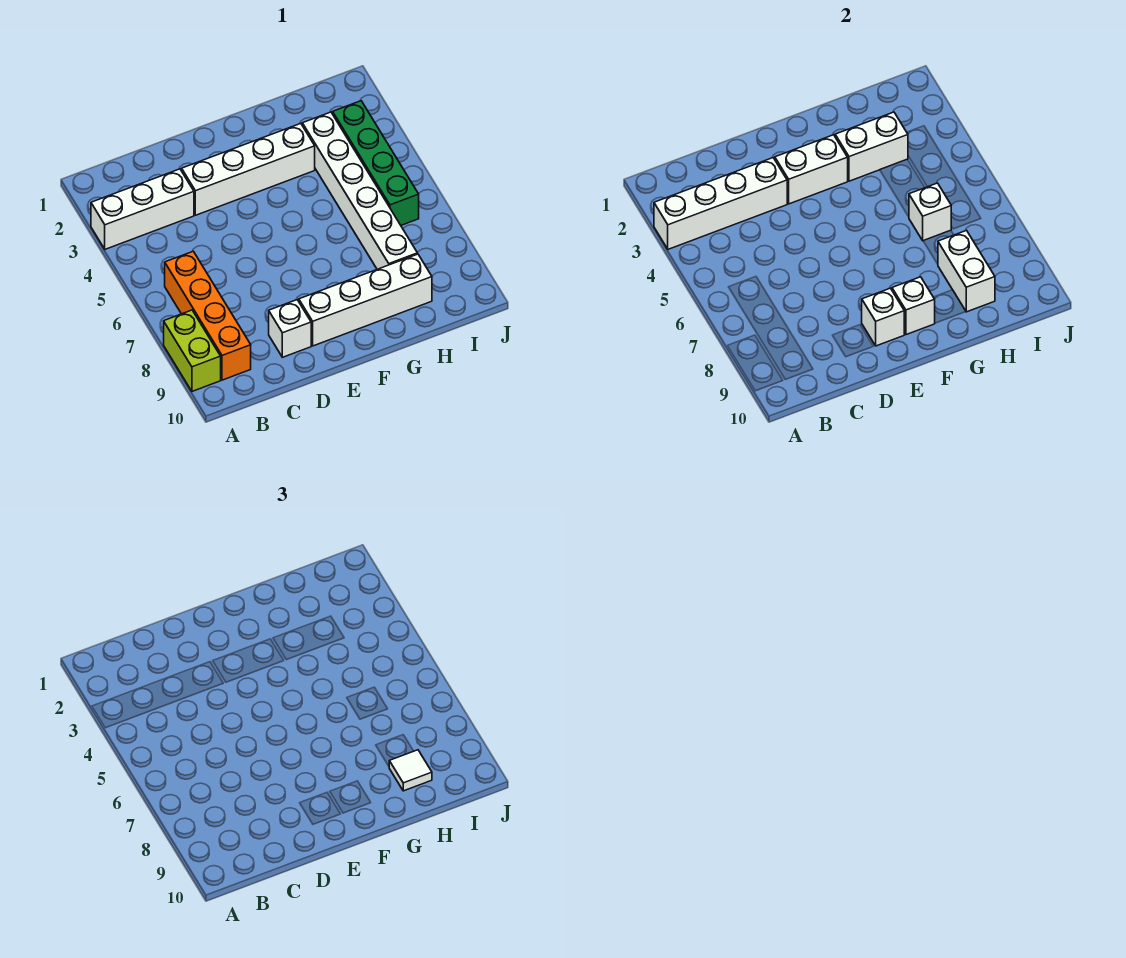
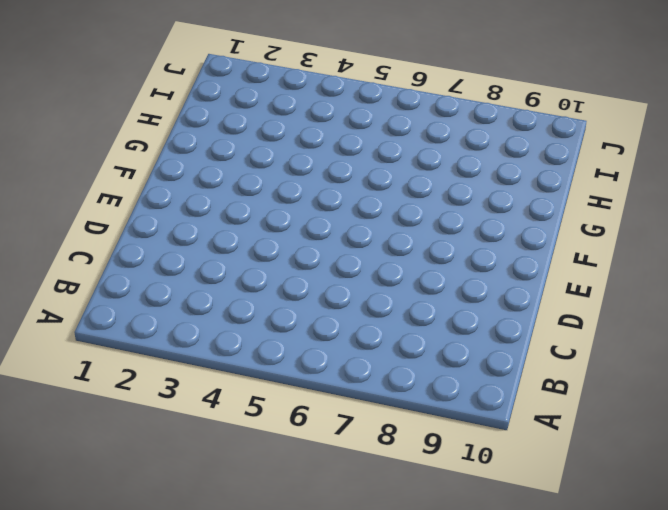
none -> white 1x3 brick [91,169,194,249]
none -> lime 1x2 brick [164,310,221,391]
none -> orange 1x4 brick [165,251,251,380]

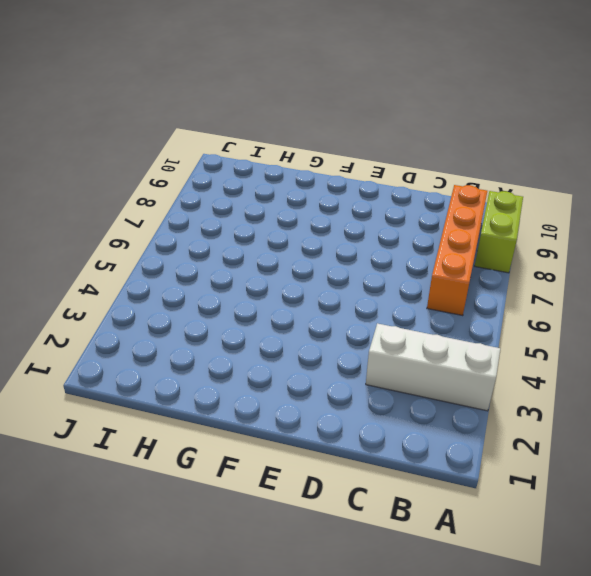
none -> white 1x4 brick [182,124,315,215]
none -> white 1x1 brick [269,300,311,357]
none -> white 1x4 brick [299,254,432,346]

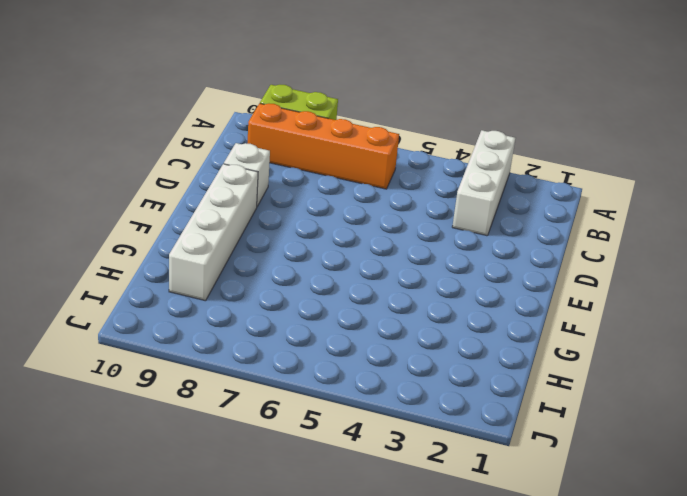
none -> white 1x4 brick [182,124,315,215]
none -> white 1x6 brick [302,112,417,269]
none -> green 1x4 brick [333,101,419,225]

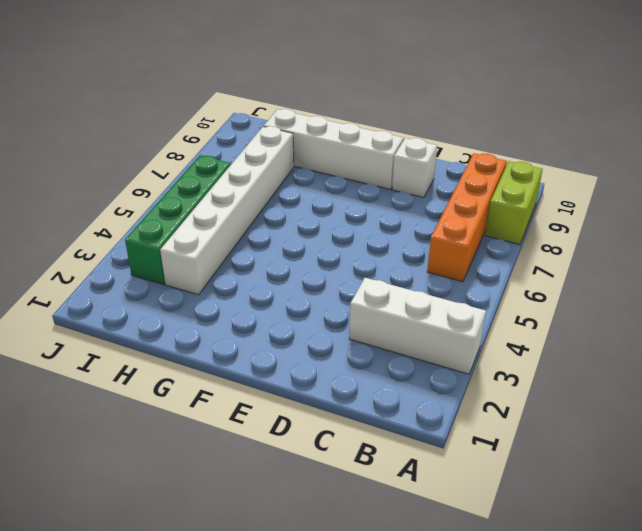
none -> white 1x4 brick [182,124,315,215]
none -> white 1x4 brick [654,158,787,249]
none -> white 1x2 brick [775,135,848,204]

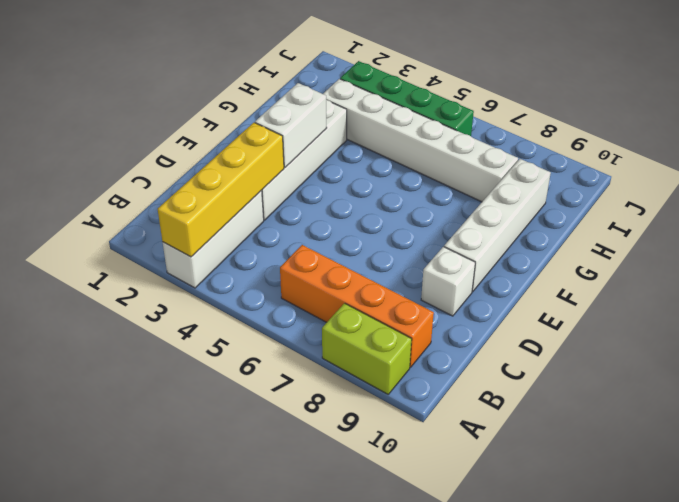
yellow 1x4 brick [158,123,284,257] -> white 1x4 brick [654,158,787,249]
none -> white 1x1 brick [862,288,904,346]
none -> white 1x1 brick [892,277,935,335]
none -> white 1x2 brick [835,112,908,181]

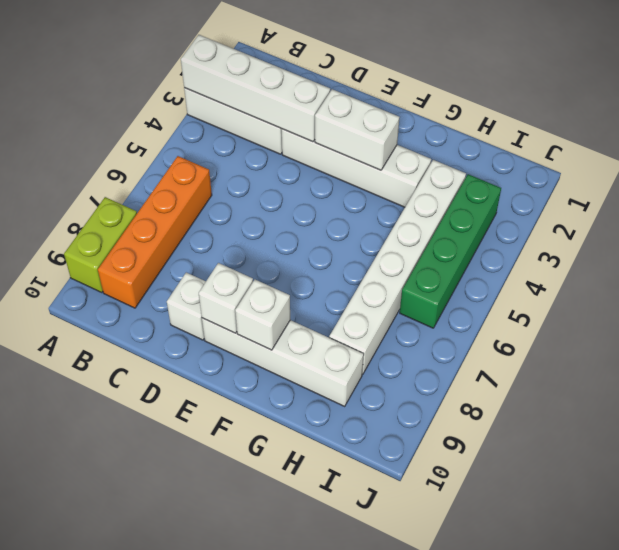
none -> white 1x2 brick [835,112,908,181]
none -> white 1x1 brick [909,183,951,241]
none -> white 1x2 brick [938,231,995,312]

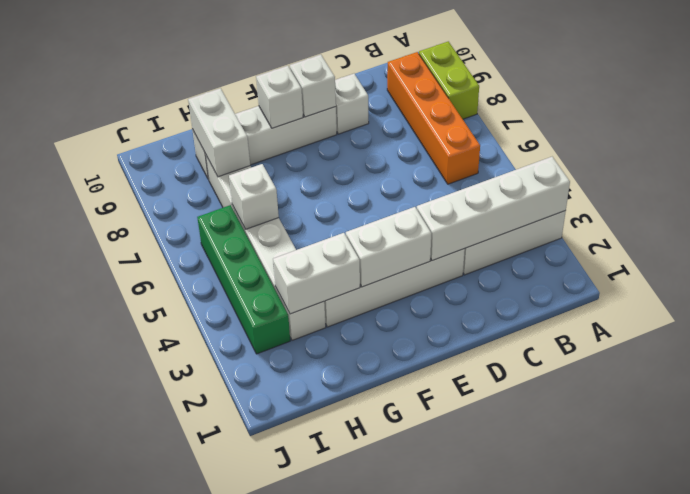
none -> white 1x1 tile [389,750,432,791]

